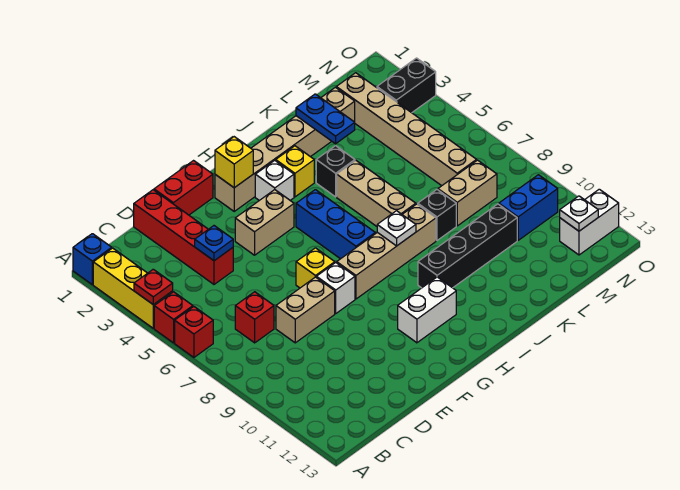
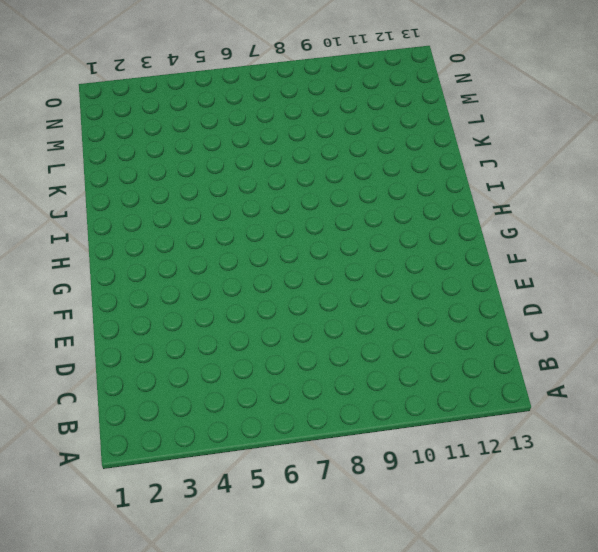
none -> blue 1x1 brick [73,234,112,285]
none -> yellow 1x3 brick [93,248,173,328]
none -> red 1x1 brick [154,292,193,343]
none -> red 1x1 brick [175,307,213,357]

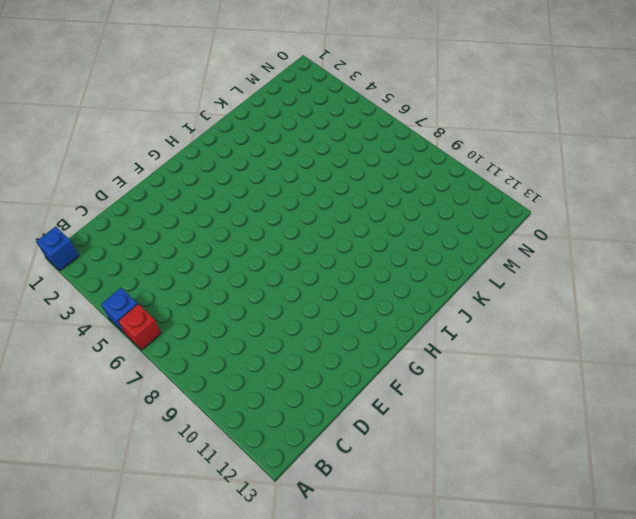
blue 1x1 brick [101,288,138,332] -> red 1x1 brick [154,292,193,343]
none -> yellow 1x3 brick [93,248,173,328]
none -> red 1x1 brick [235,292,274,343]
none -> red 1x4 brick [134,190,233,284]
none -> tan 1x2 brick [276,277,335,343]

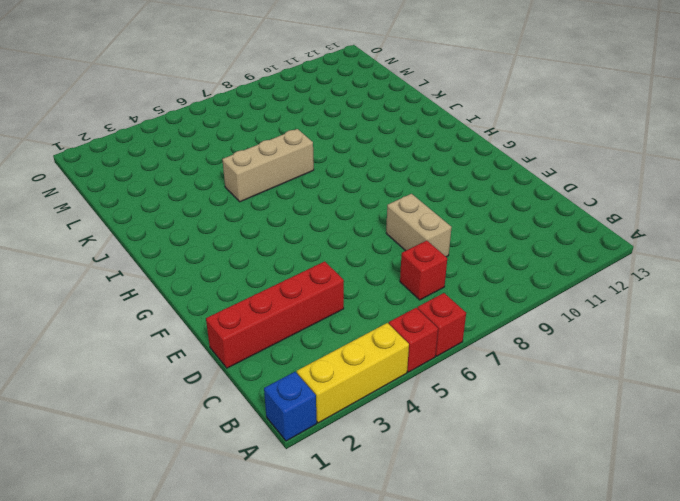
none -> red 1x2 brick [154,161,213,215]
none -> tan 1x2 brick [235,190,294,255]
none -> yellow 1x1 brick [296,248,335,288]
none -> white 1x1 brick [316,263,355,313]

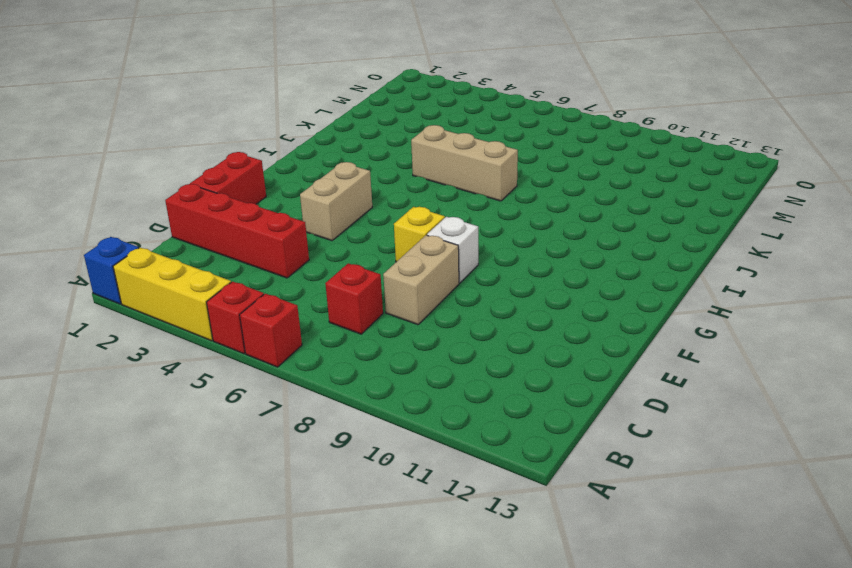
none -> tan 1x6 brick [215,87,355,211]
none -> tan 1x4 brick [337,204,436,299]
none -> white 1x2 brick [398,277,456,343]
none -> white 1x1 brick [255,160,294,200]

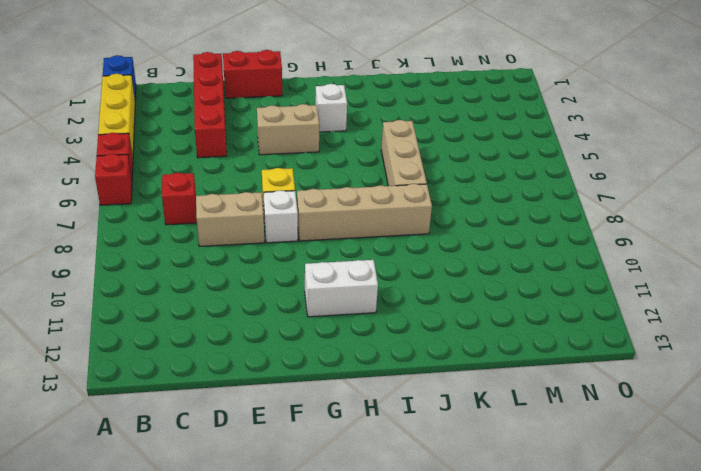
none -> tan 1x6 brick [215,87,355,211]
none -> blue 1x3 brick [296,190,375,259]
none -> yellow 1x1 brick [276,146,314,197]
none -> black 1x4 brick [418,204,517,288]

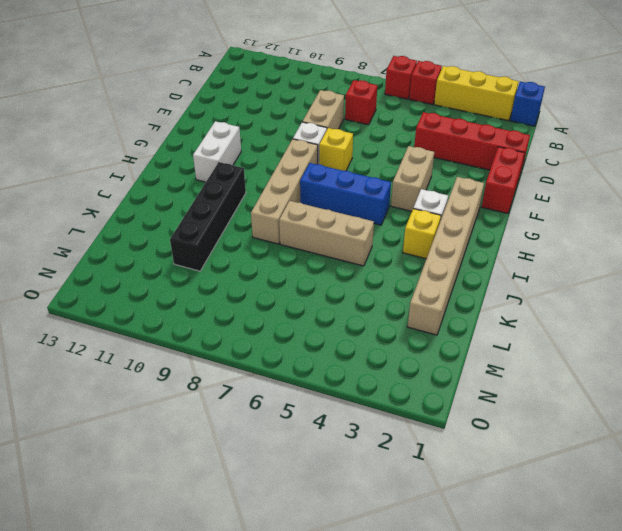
none -> black 1x1 brick [316,146,355,197]
none -> black 1x1 brick [418,190,456,240]
none -> tan 1x2 brick [438,160,497,226]
none -> tan 1x6 brick [336,73,477,186]

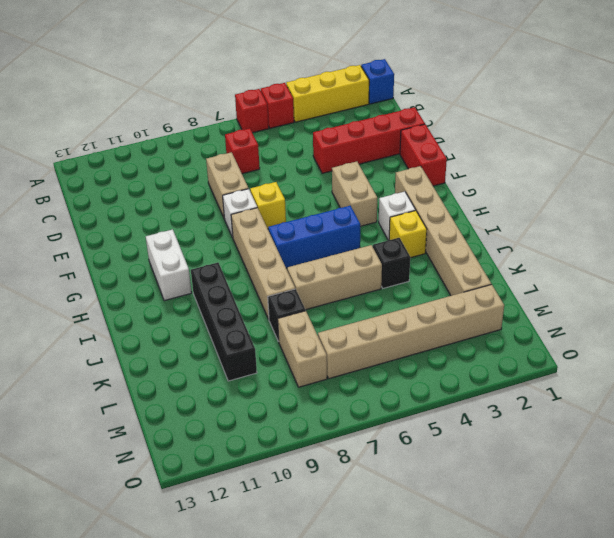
none -> blue 1x2 brick [499,175,558,240]
none -> black 1x2 brick [377,58,436,113]
none -> white 1x2 brick [560,189,619,255]
none -> red 1x1 plate [134,269,173,305]

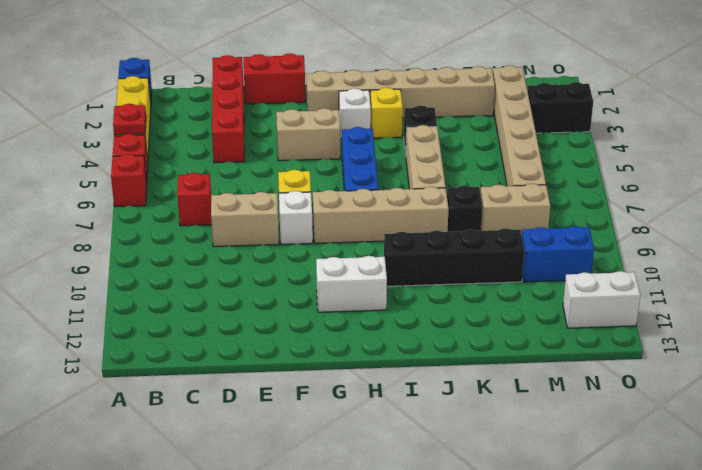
none -> blue 1x1 plate [195,226,233,261]
none -> yellow 1x1 brick [215,137,253,188]
none -> white 1x1 plate [377,211,416,246]
none -> blue 1x2 plate [296,94,355,144]

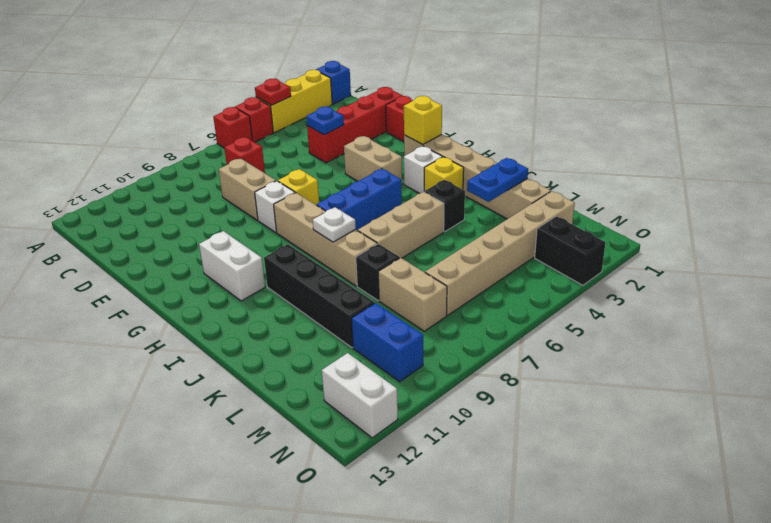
none -> white 1x1 plate [560,196,598,231]

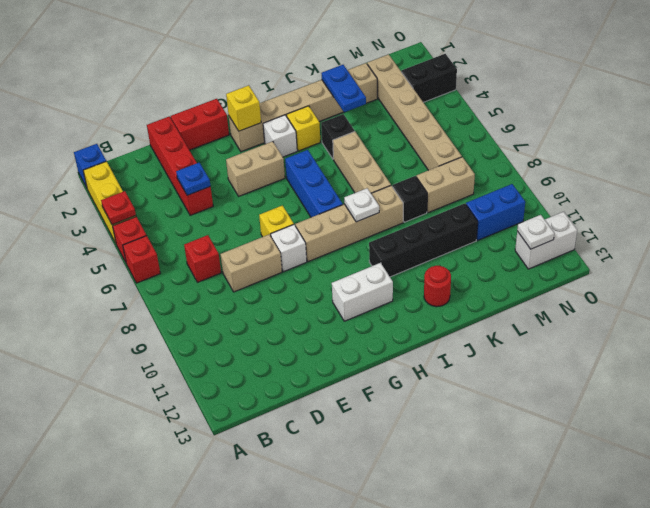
red 1x1 round brick [424,266,451,307] -> none

